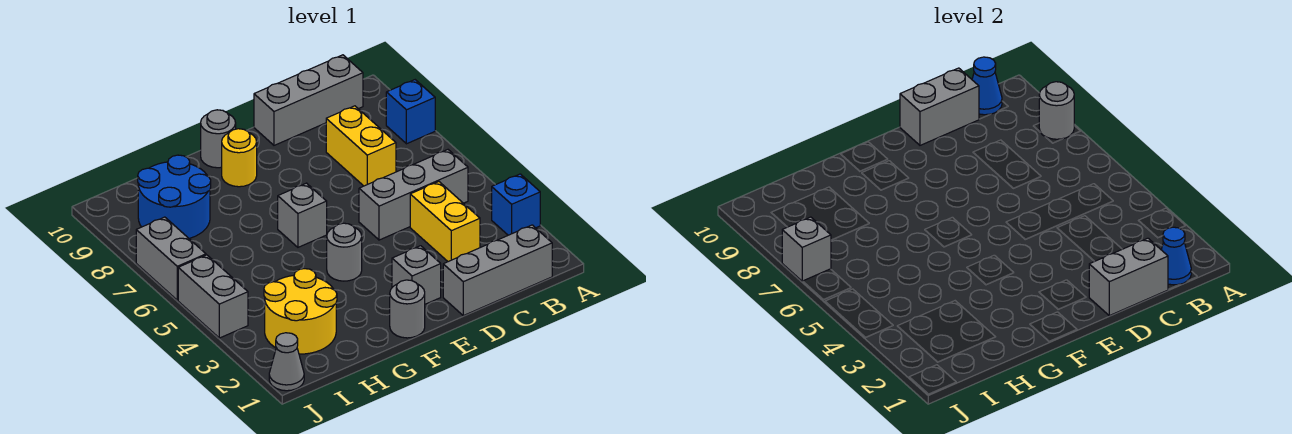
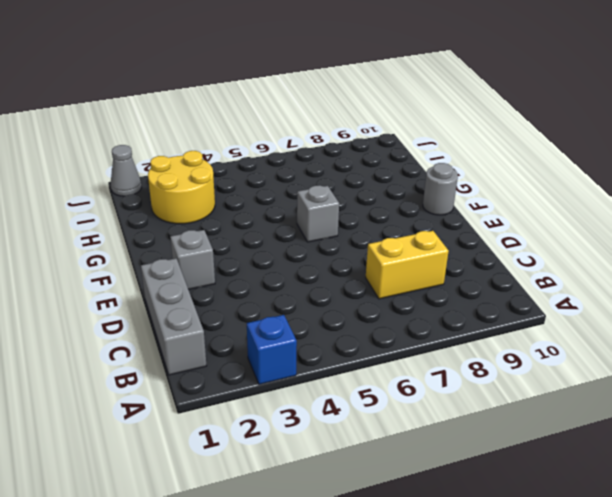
none -> blue 1x1 brick [386,80,435,144]
none -> grey 1x3 brick [359,150,468,240]
none -> grey 1x3 brick [254,55,363,145]

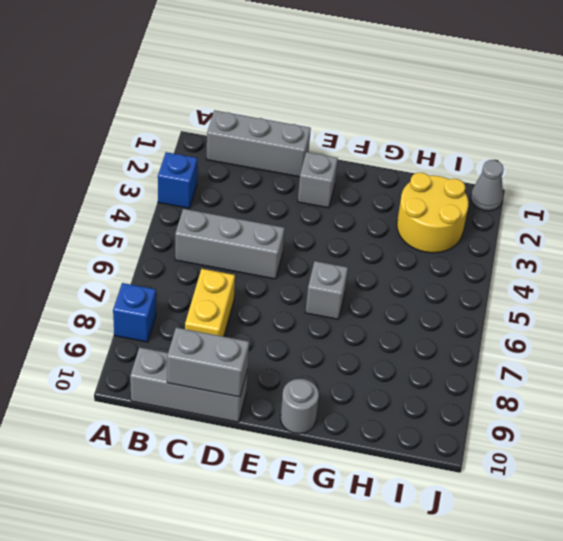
none -> yellow 1x2 brick [410,182,480,262]
none -> grey 1x1 round brick [390,280,425,338]
none -> grey 1x1 round brick [327,223,362,281]

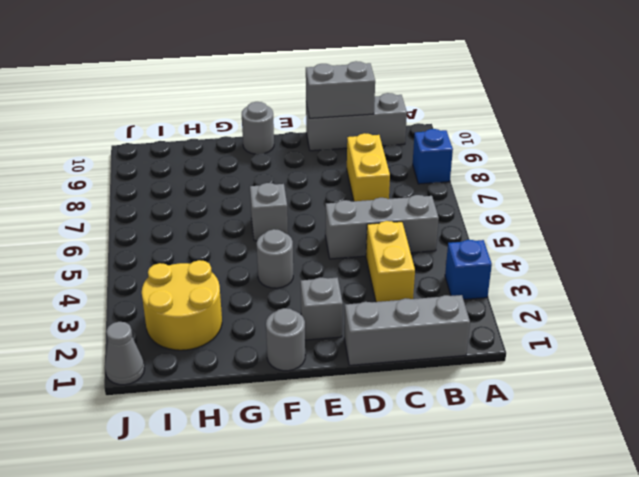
none -> yellow 1x1 round brick [222,129,257,187]
none -> blue 2x2 round brick [138,155,211,238]
none -> grey 1x2 brick [178,255,248,338]

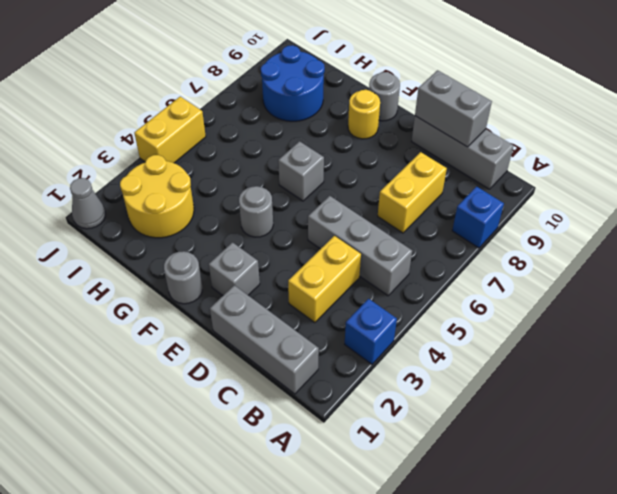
yellow 1x2 brick [134,97,206,163] -> grey 1x2 brick [178,255,248,338]
none -> grey 1x2 brick [136,217,206,300]
none -> grey 1x1 round brick [1039,82,1074,139]
none -> blue 1x1 cone [1161,227,1191,285]

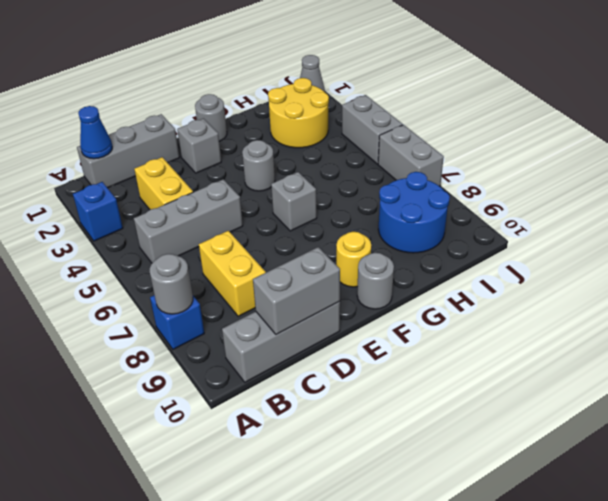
none -> blue 1x1 cone [972,57,1002,115]
none -> grey 1x2 brick [1089,238,1168,316]
none -> grey 1x1 brick [782,217,831,281]

